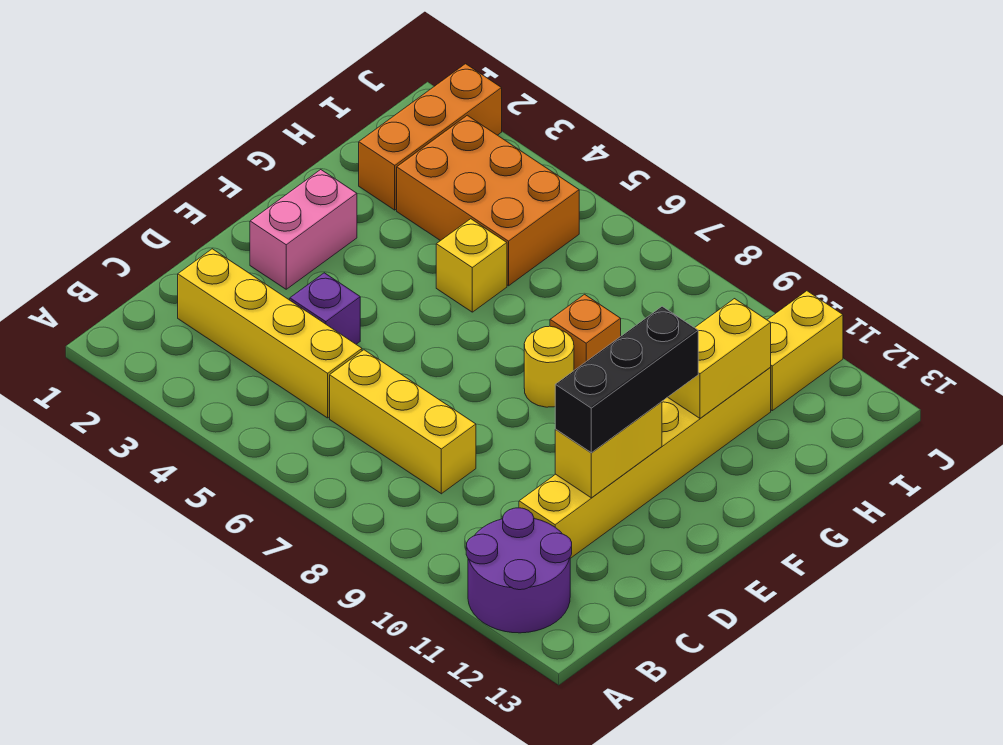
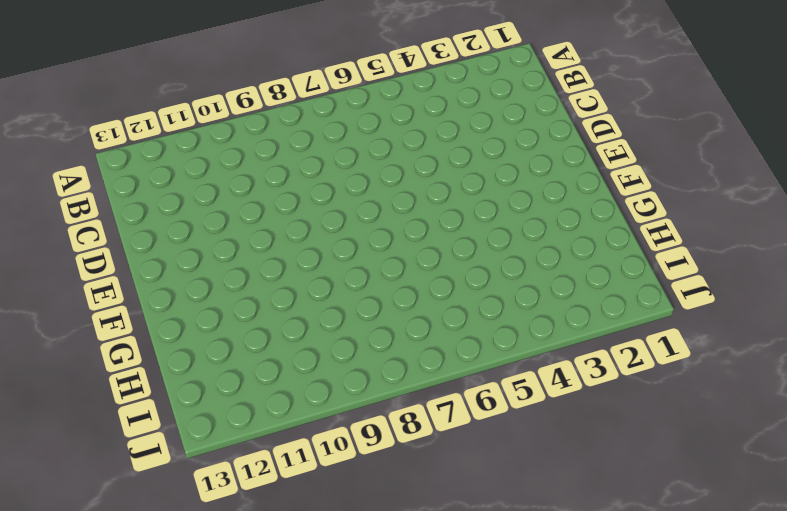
none -> purple 2x2 round brick [466,508,572,633]
none -> yellow 1x4 brick [178,249,362,418]
none -> yellow 1x3 brick [330,350,476,494]

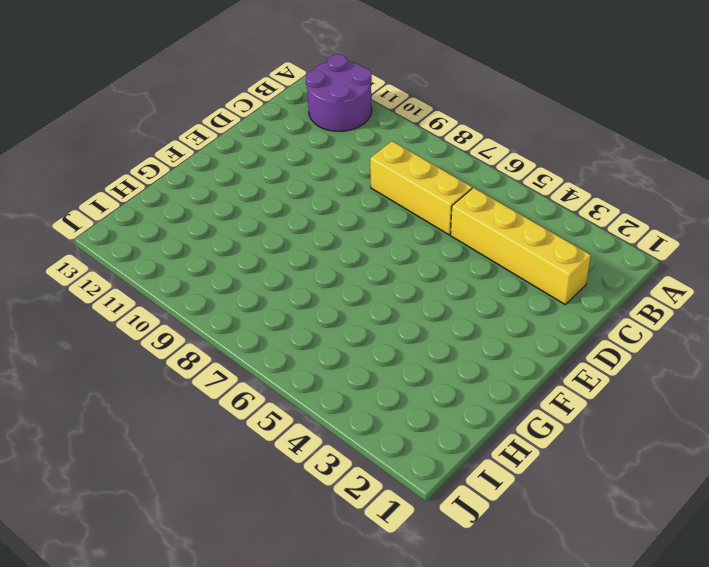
none -> yellow 1x6 brick [519,368,771,558]
none -> purple 1x1 brick [290,273,360,344]
none -> pink 1x2 brick [250,170,357,289]

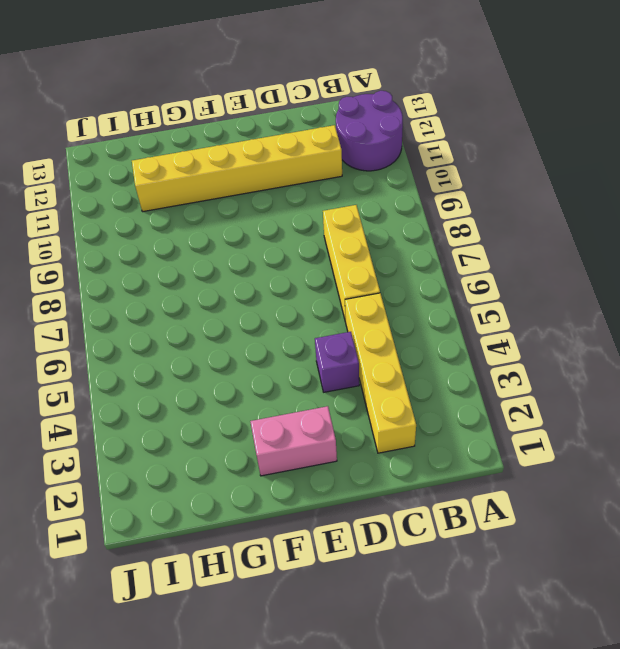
none -> yellow 1x1 round brick [524,326,574,407]
none -> yellow 1x1 brick [436,219,507,312]
none -> orange 1x1 brick [550,294,621,370]

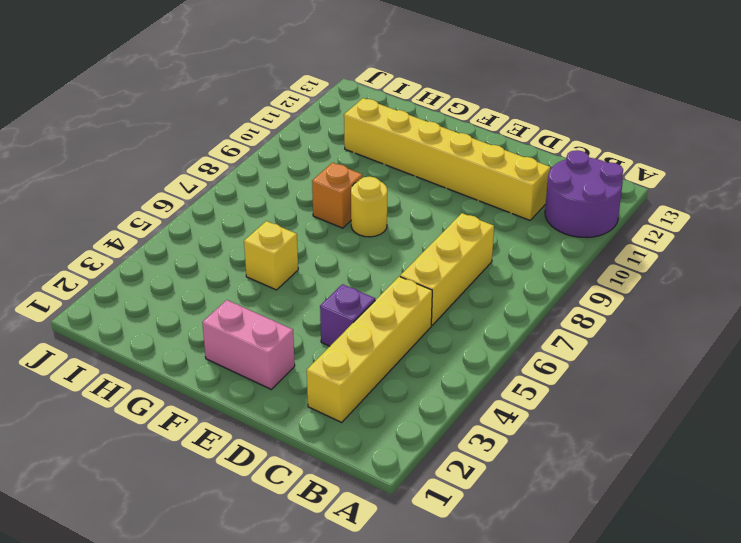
none -> orange 1x3 brick [359,64,502,210]
none -> orange 2x3 brick [397,115,579,286]
none -> yellow 1x2 brick [767,291,843,411]

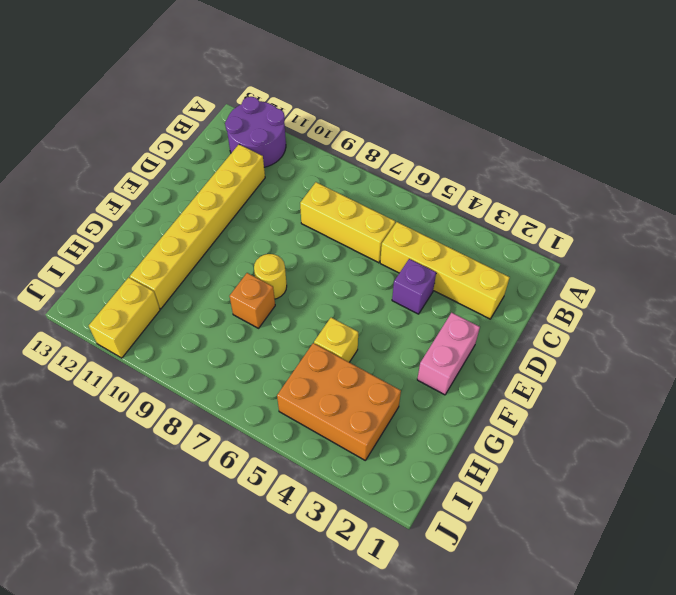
none -> orange 1x3 brick [359,64,502,210]
none -> yellow 1x2 brick [555,402,662,498]
none -> yellow 1x2 brick [668,299,771,418]

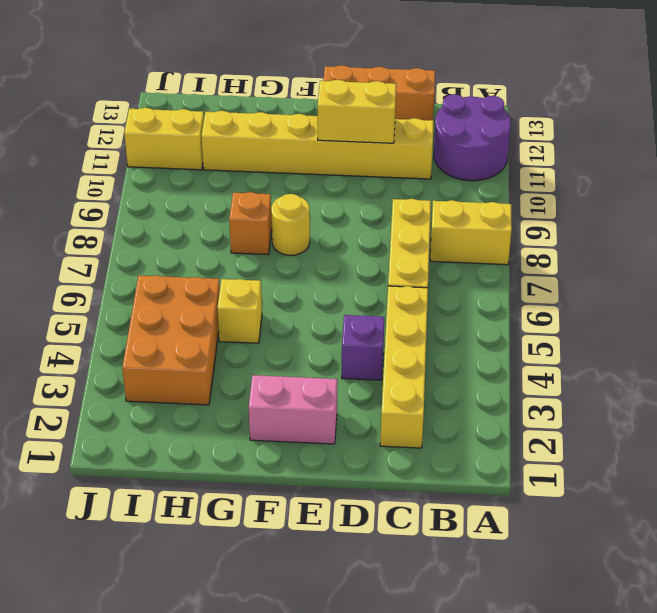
yellow 1x2 brick [430,200,512,265] -> yellow 1x2 brick moved to [668,299,771,418]
orange 1x3 brick [323,65,435,120] -> orange 1x3 brick moved to [359,64,502,210]
none -> black 1x3 brick [555,306,698,453]

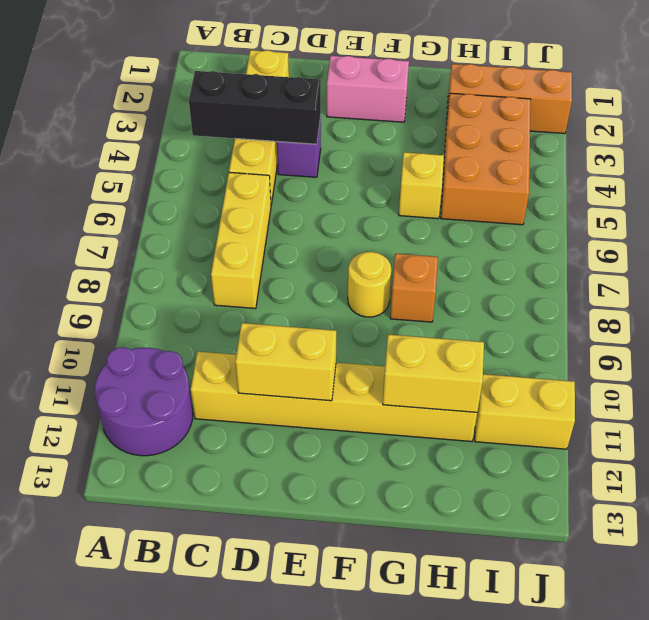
black 1x3 brick [189,71,321,144] -> black 1x3 brick moved to [555,306,698,453]

